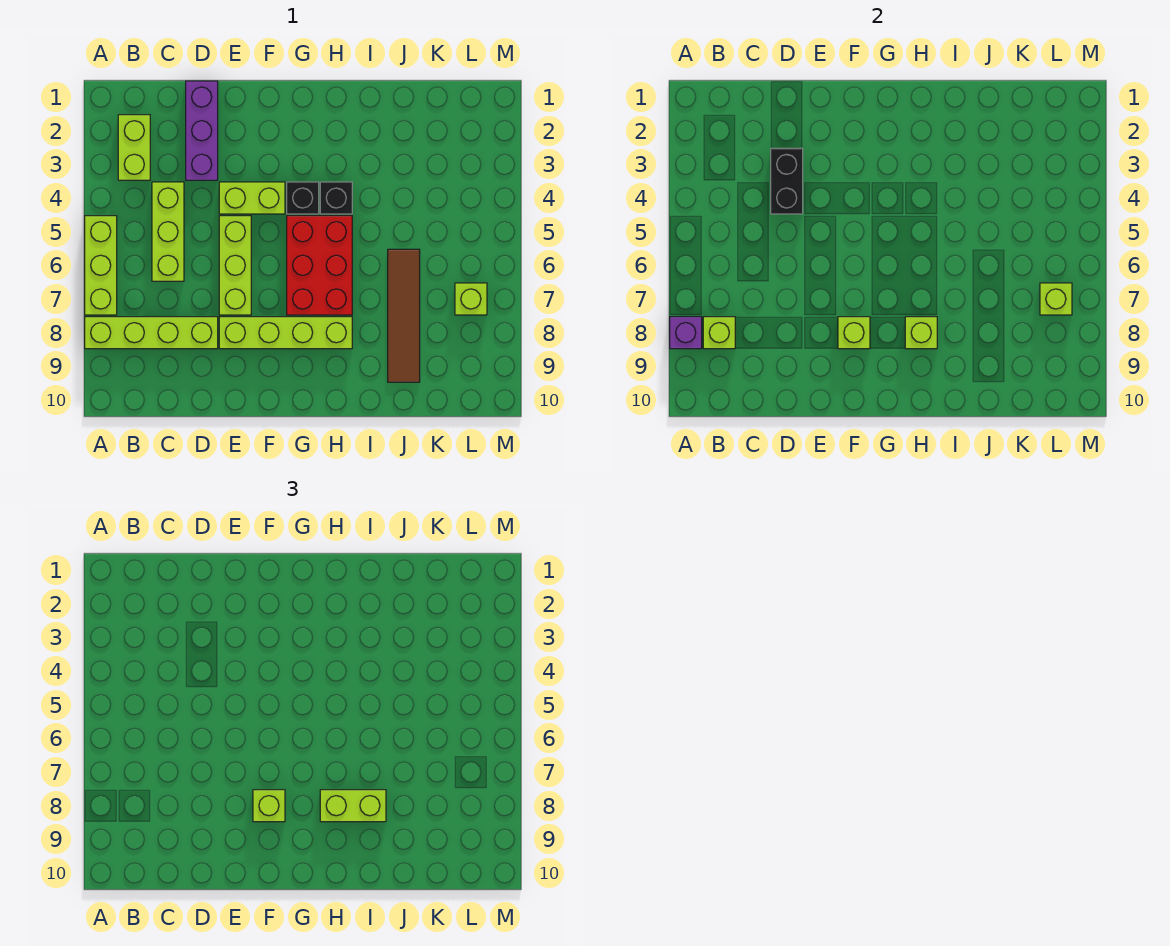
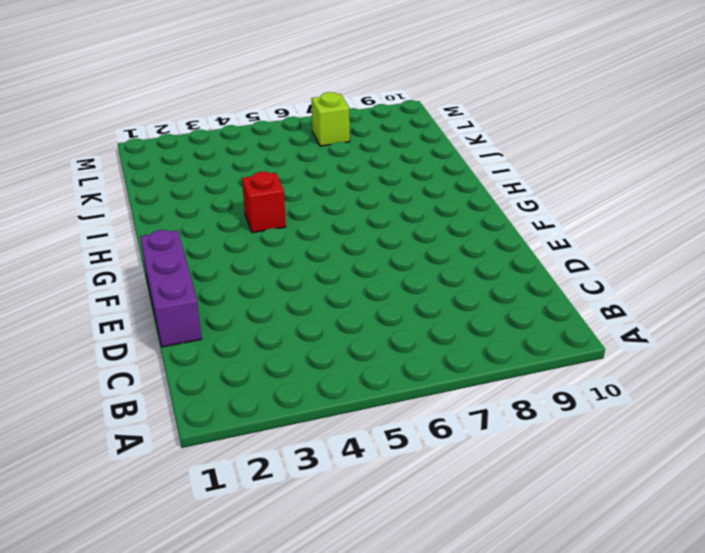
purple 1x3 brick [140,230,202,347] -> purple 1x3 brick turned to [186,81,218,180]
red 1x1 brick [242,172,286,233] -> black 1x1 brick [320,182,352,214]
none -> lime 1x3 brick [85,216,117,315]
none -> lime 1x4 brick [85,317,218,349]
none -> lime 1x2 brick [118,115,150,180]

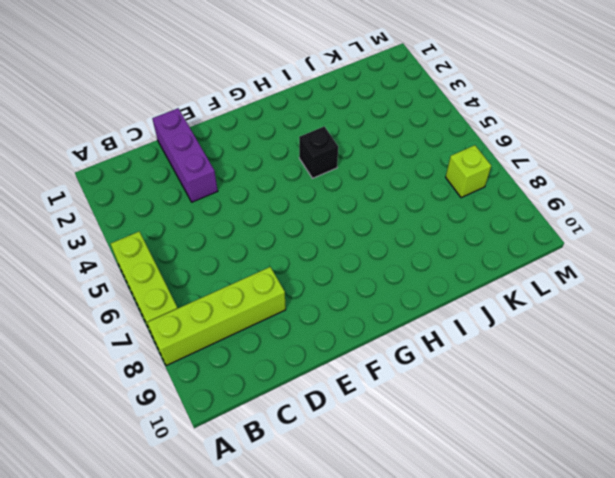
none -> lime 1x2 brick [118,115,150,180]
none -> lime 1x3 brick [152,182,184,281]
none -> lime 1x2 brick [219,182,285,214]

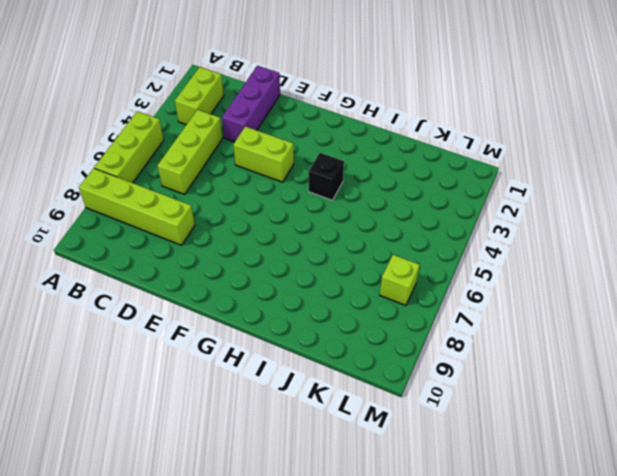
none -> lime 1x3 brick [219,216,251,315]
none -> lime 1x4 brick [219,317,352,349]
none -> black 1x1 brick [287,182,319,214]

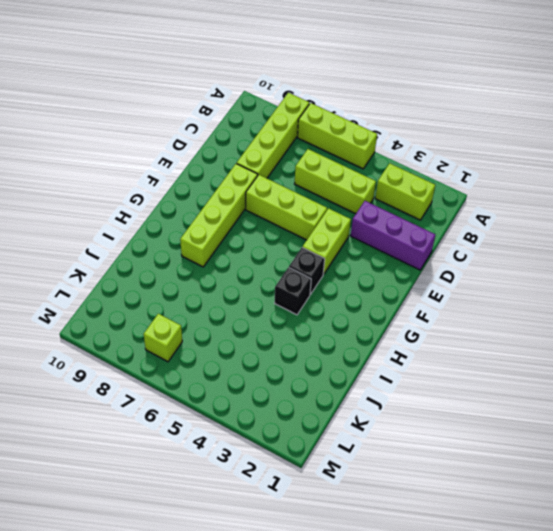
none -> red 2x3 brick [287,216,352,315]
none -> brown 1x4 tile [388,249,420,382]
none -> purple 1x1 brick [670,317,702,349]

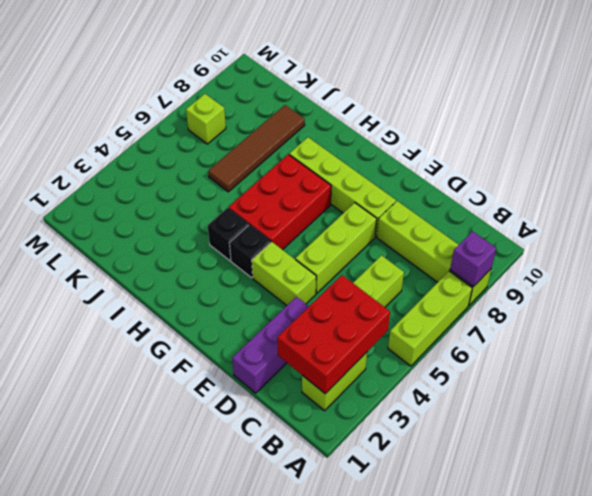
red 2x3 brick [277,275,390,394] -> none
none -> lime 1x1 brick [703,317,735,349]
none -> black 1x2 brick [771,148,803,214]
none -> lime 1x1 brick [838,317,870,349]

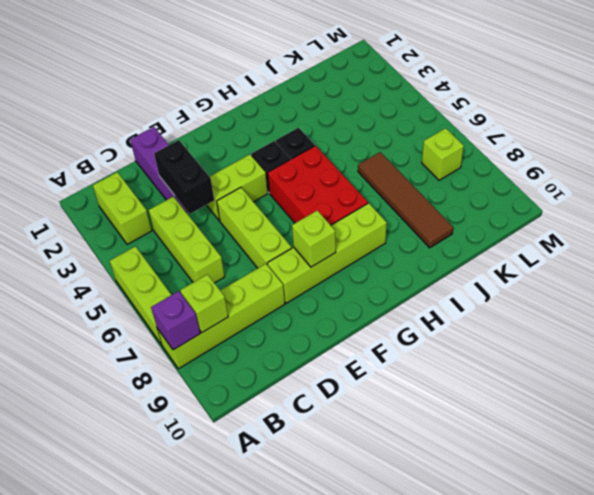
none -> lime 1x1 brick [905,317,937,349]
none -> lime 1x1 brick [1040,283,1072,315]
none -> lime 1x1 brick [253,790,285,822]

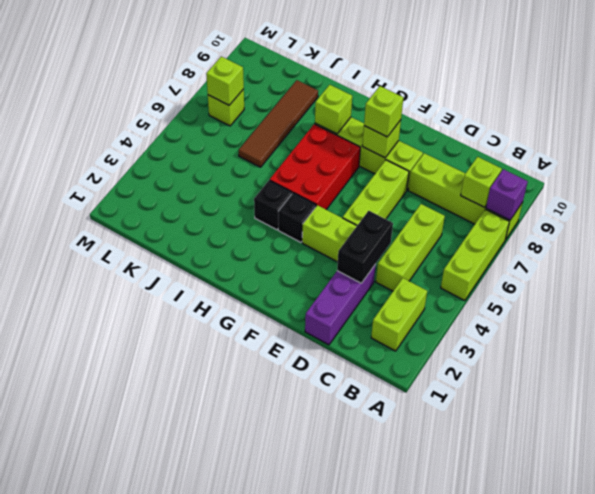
none -> lime 1x2 brick [320,790,386,822]

